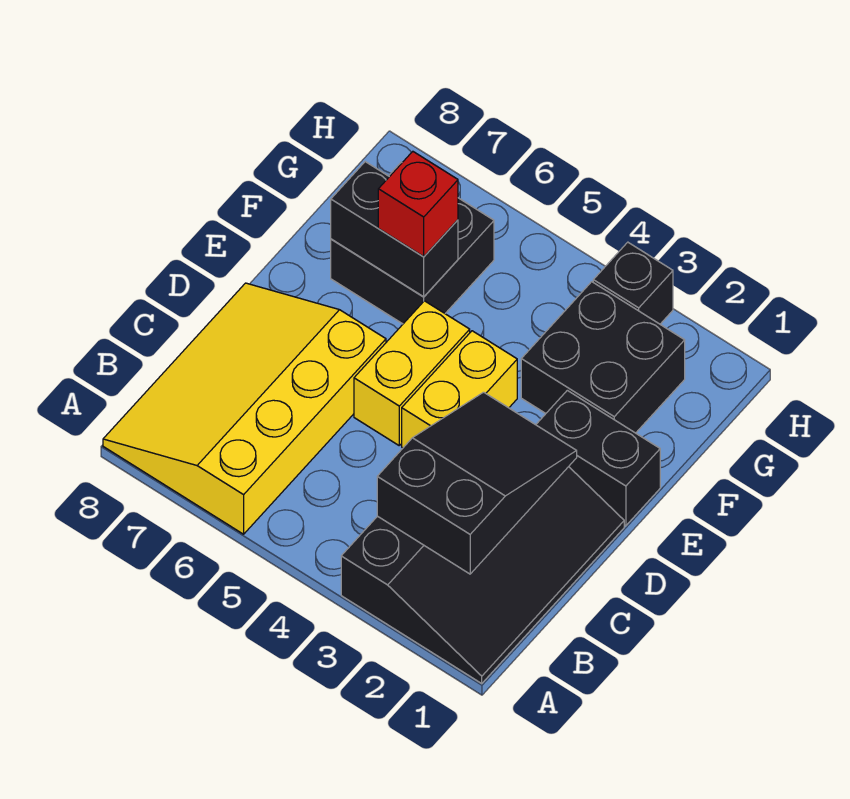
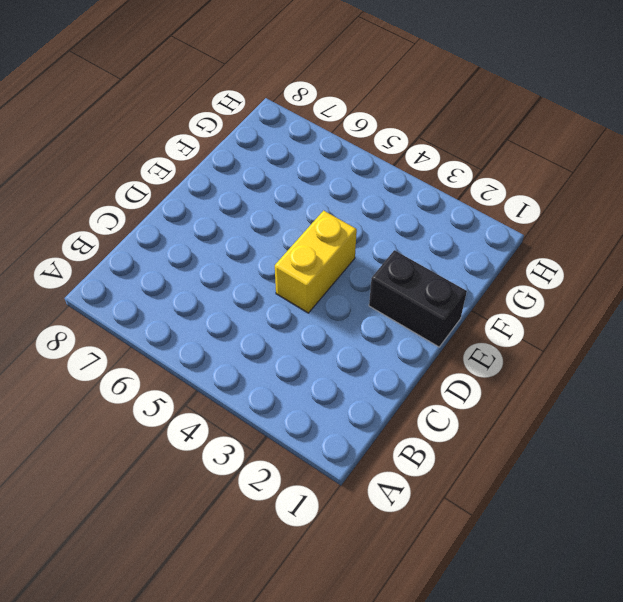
none -> black 3x4 slope [341,467,624,683]
none -> yellow 3x4 slope [103,283,386,534]

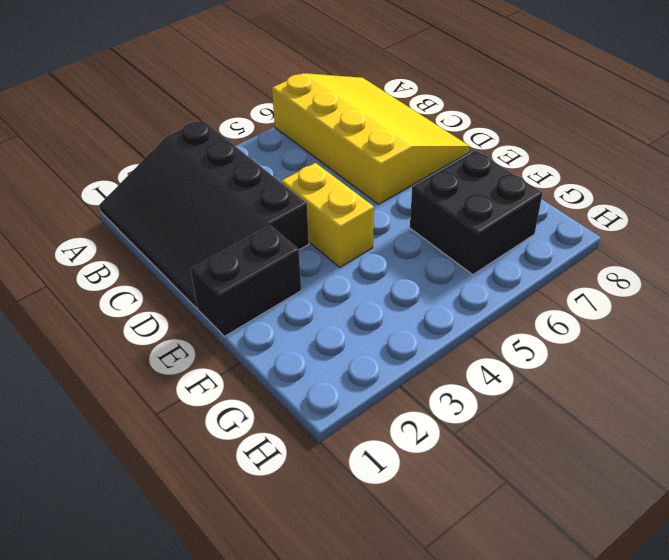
none -> yellow 1x2 brick [354,301,470,445]
none -> black 2x2 brick [521,282,685,433]

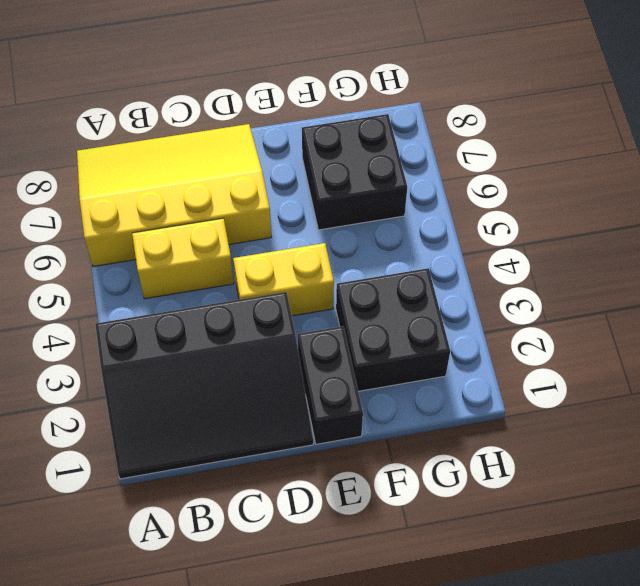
yellow 1x2 brick [132,218,234,299] -> yellow 1x2 brick moved to [354,301,470,445]
none -> black 1x1 brick [593,242,673,324]
none -> black 2x3 slope [377,392,577,574]

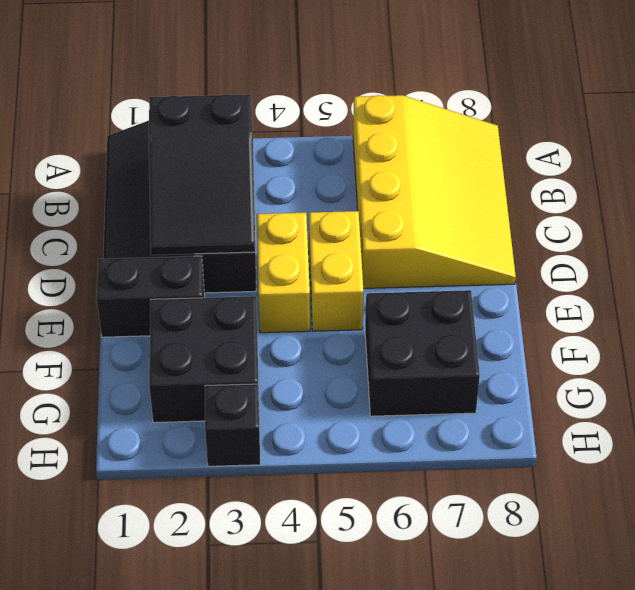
none -> black 1x2 brick [331,162,458,297]
none -> red 1x1 brick [378,152,458,257]

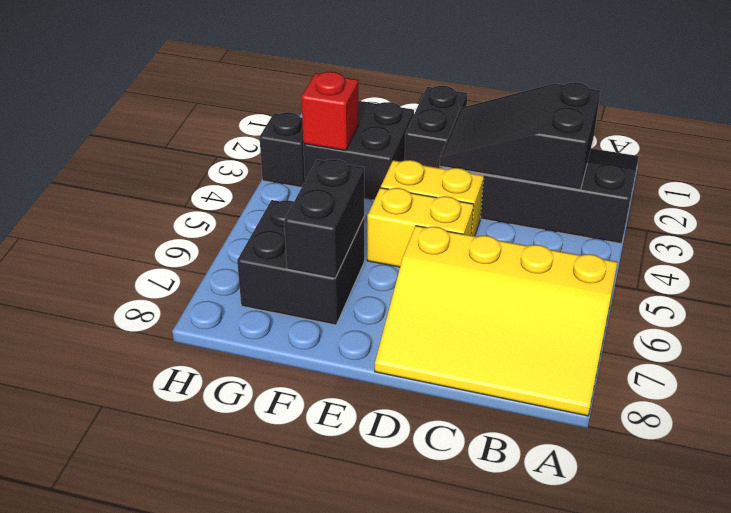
red 1x1 brick [301,72,358,151] -> red 1x1 brick moved to [378,152,458,257]

